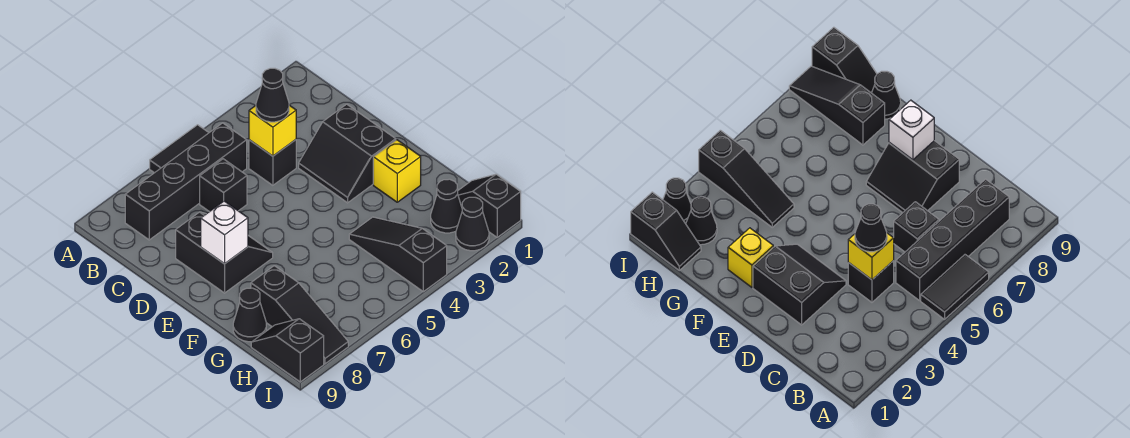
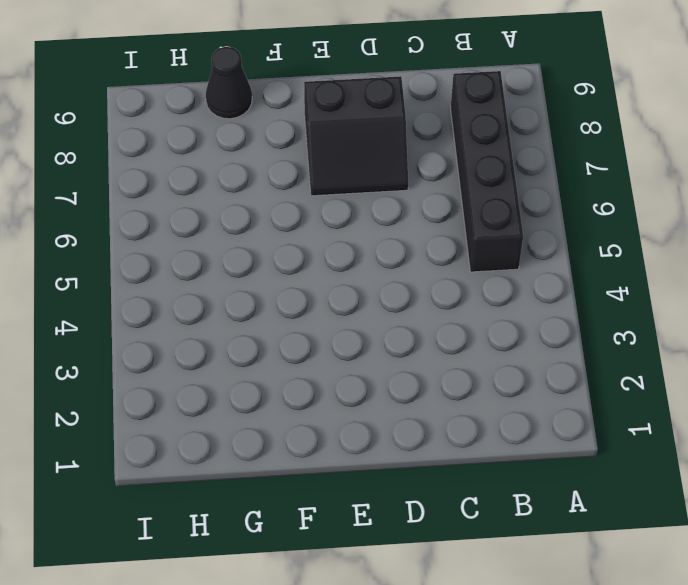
none -> black 1x2 tile [150,125,209,173]
none -> black 1x1 brick [249,140,296,185]
none -> black 1x1 brick [200,159,247,212]

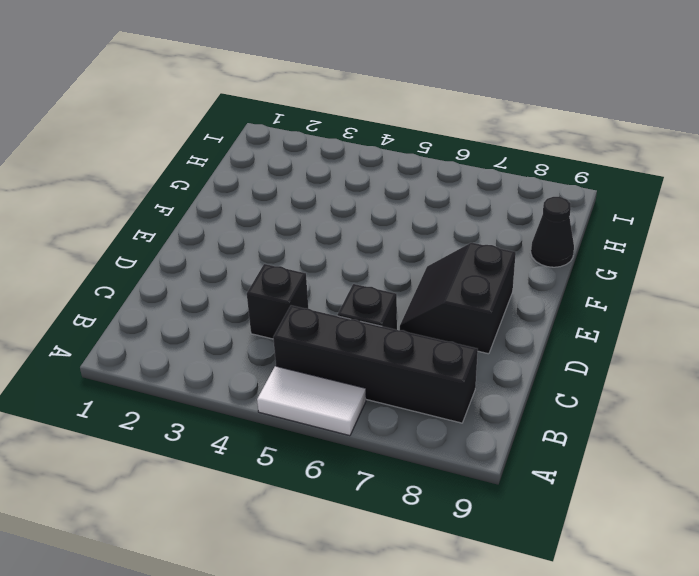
white 1x2 tile [257,366,366,436] -> black 1x2 tile [150,125,209,173]
none -> black 2x2 slope [299,104,396,203]
none -> yellow 1x1 brick [373,140,421,202]
none -> black 1x3 slope [349,217,447,292]

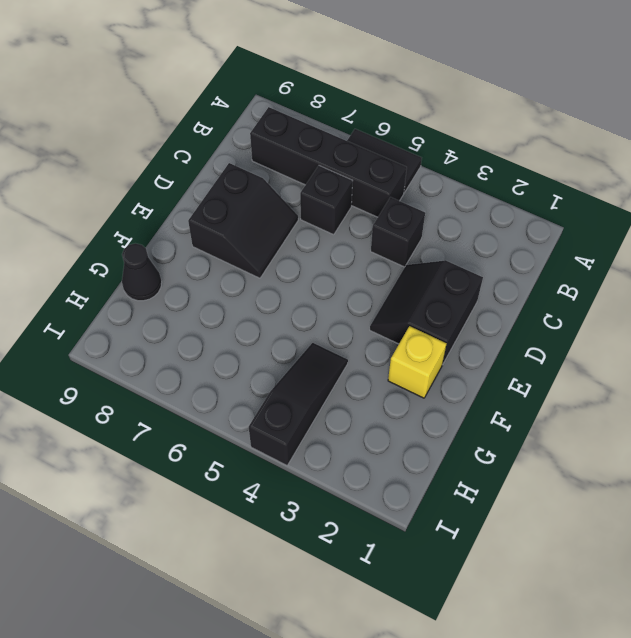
none -> black 1x3 slope [251,266,348,364]
none -> black 1x2 slope [458,174,521,237]
none -> black 1x1 cone [431,179,462,233]

